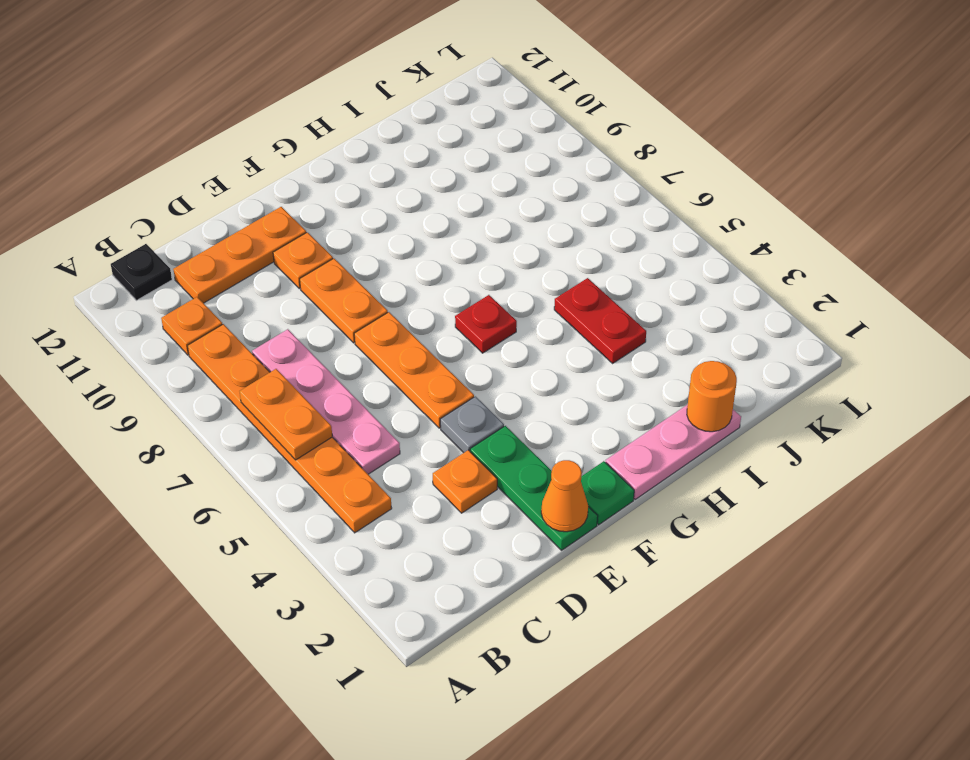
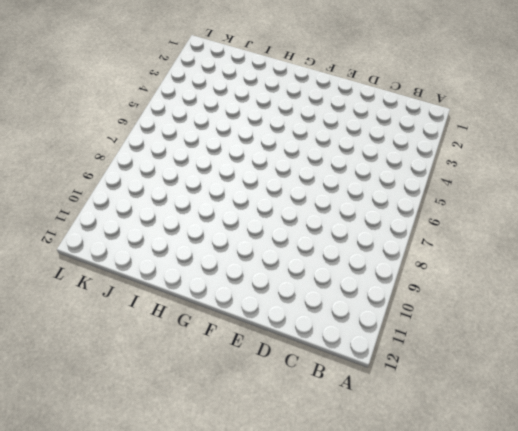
none -> orange 1x6 plate [187,324,392,533]
none -> orange 1x1 plate [161,297,222,355]
none -> black 1x1 plate [111,244,172,300]

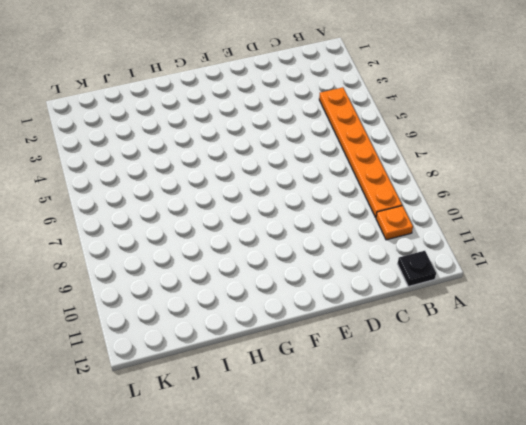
none -> pink 1x4 plate [252,329,400,474]
none -> orange 1x3 plate [173,207,306,303]
none -> orange 1x1 plate [433,450,497,513]

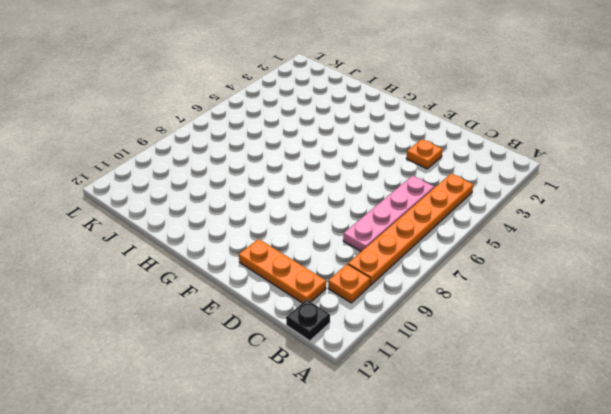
none -> green 1x3 plate [470,426,598,550]
none -> grey 1x1 plate [440,396,504,453]
none -> orange 1x3 plate [354,312,474,428]

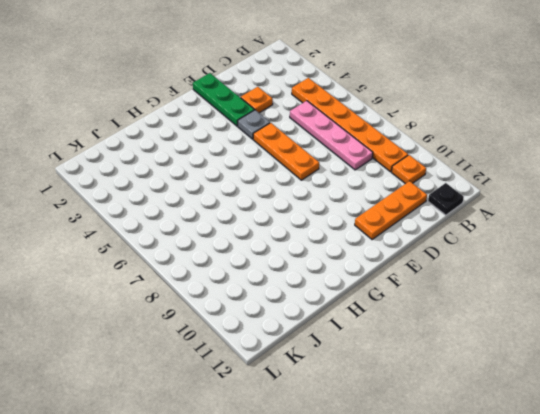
none -> orange 1x2 plate [300,259,388,343]
none -> orange 1x1 plate [273,232,333,289]
none -> green 1x1 plate [581,461,634,525]

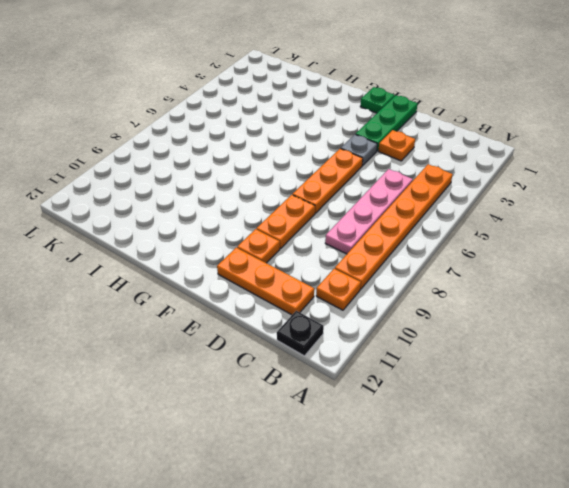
none -> pink 1x3 plate [606,404,741,499]
none -> red 1x1 plate [455,295,517,353]
none -> red 1x2 plate [554,278,646,363]

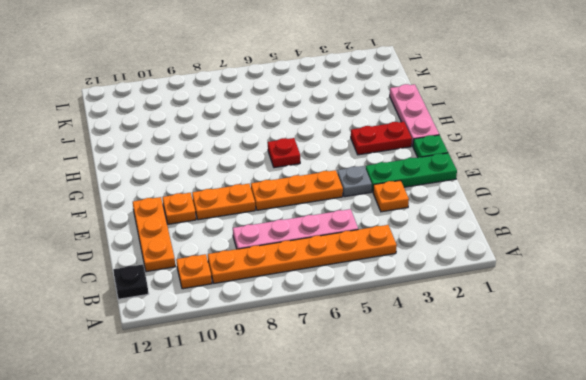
red 1x2 plate [351,122,412,155] -> red 1x2 plate moved to [554,278,646,363]
none -> orange 1x2 plate [240,369,332,460]
none -> orange 1x1 cone [541,460,588,532]
none -> orange 1x1 round brick [687,361,737,432]

